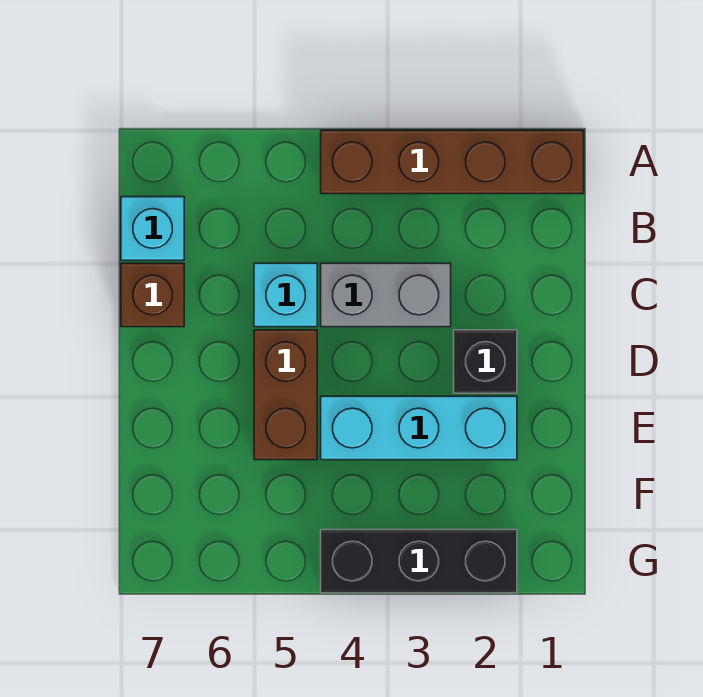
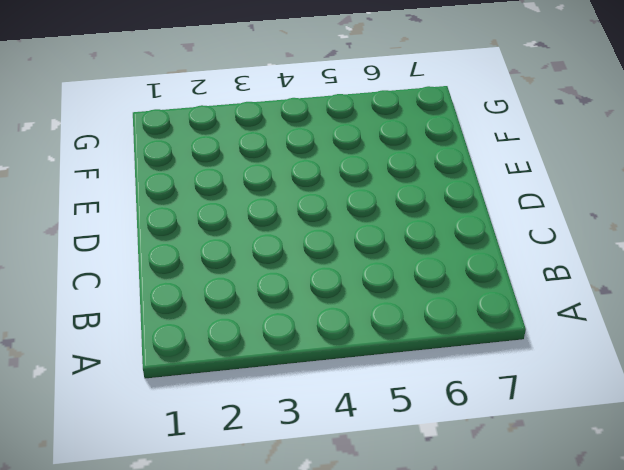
none -> brown 1x4 brick [321,130,584,194]
none -> cyan 1x1 brick [121,197,184,260]

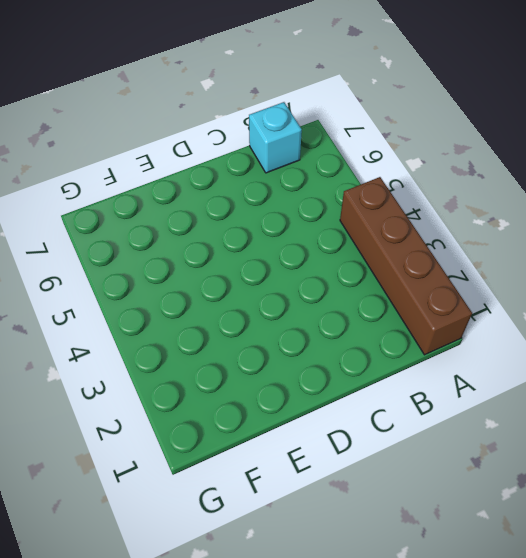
none -> grey 1x2 brick [321,263,451,327]
none -> cyan 1x1 brick [254,263,317,327]

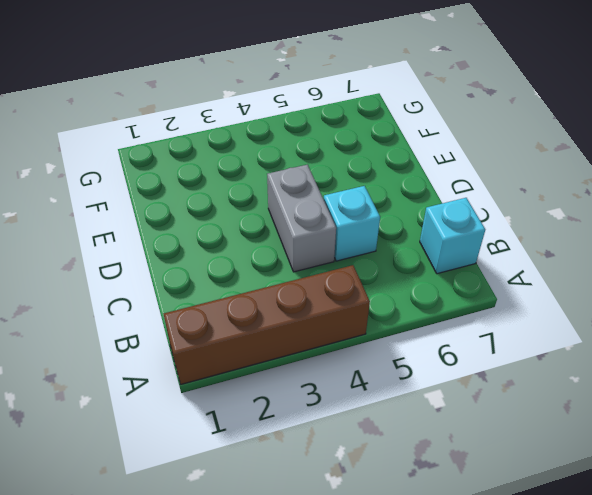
grey 1x2 brick [267,165,336,272] -> grey 1x2 brick turned to [321,263,451,327]
none -> brown 1x1 brick [121,263,184,327]
none -> black 1x1 brick [454,330,517,393]

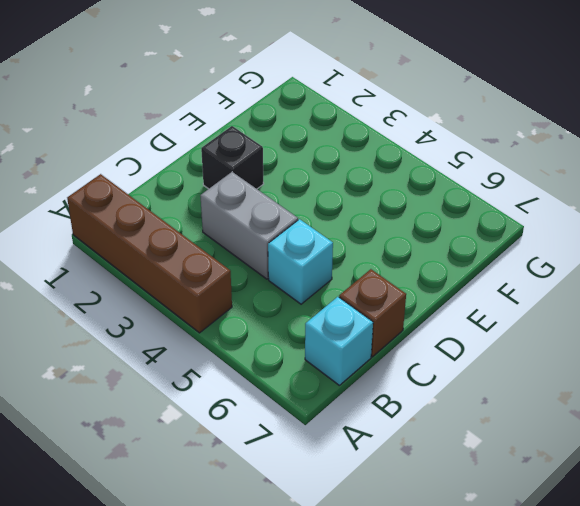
none -> brown 1x2 brick [254,330,317,460]
none -> cyan 1x3 brick [321,396,517,460]

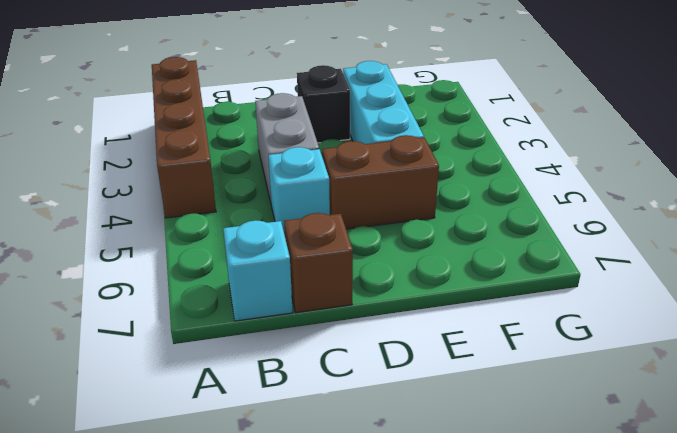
none -> black 1x3 brick [321,530,517,593]

